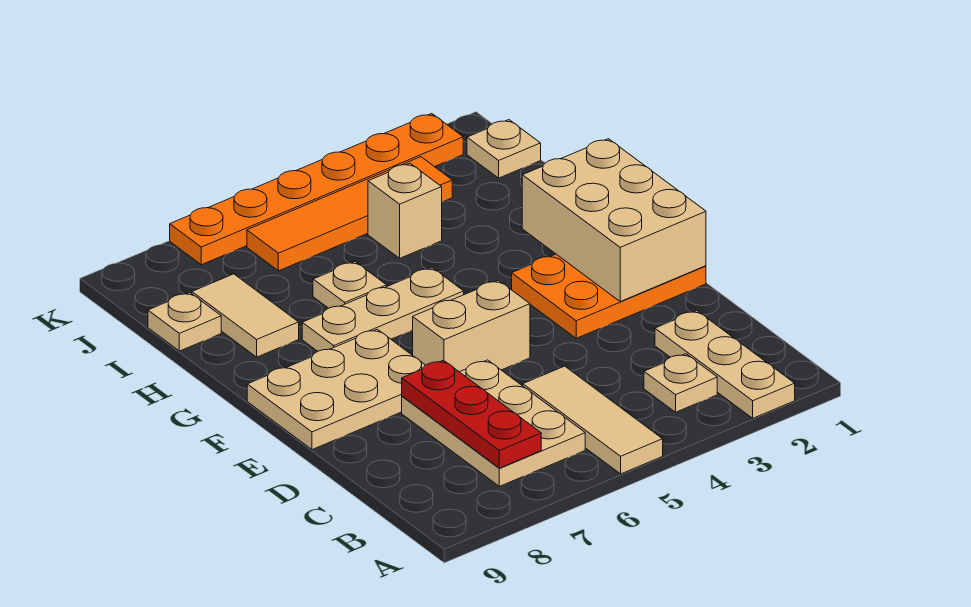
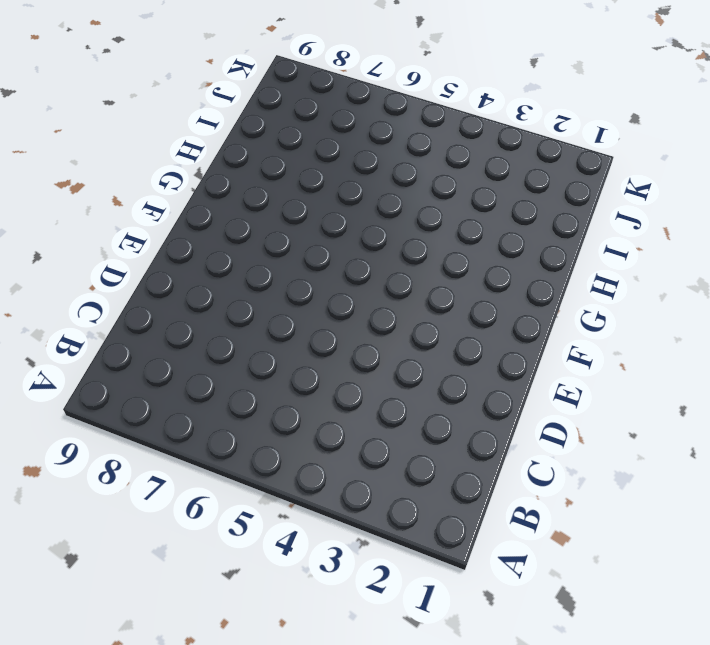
none -> tan 1x3 plate [655,311,795,418]
none -> tan 1x3 tile [523,366,663,474]
none -> tan 1x1 plate [644,354,717,412]

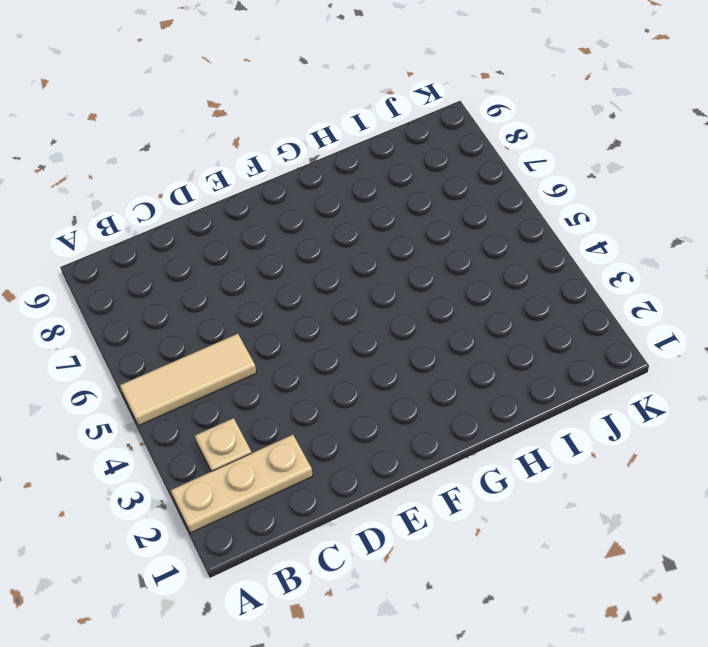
none -> tan 2x3 plate [402,360,585,486]
none -> orange 2x3 plate [512,254,706,338]
none -> tan 1x2 brick [413,280,530,372]

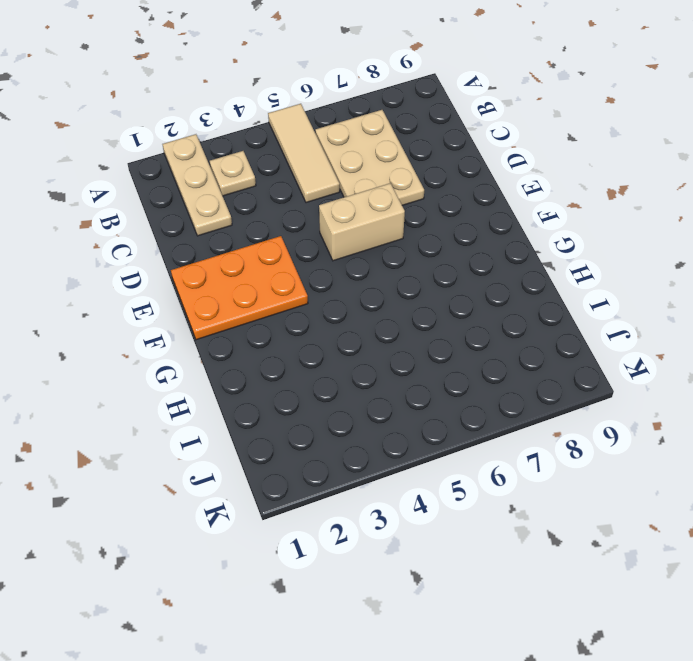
none -> tan 2x3 plate [247,329,425,450]
none -> tan 1x3 plate [302,268,464,351]
none -> tan 1x1 plate [313,262,387,308]

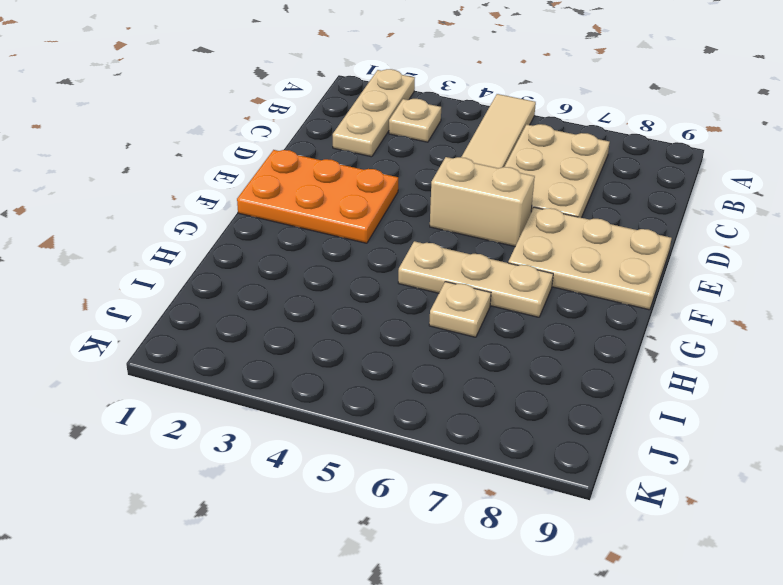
none -> tan 1x2 tile [192,274,299,357]
none -> tan 1x1 brick [368,163,442,258]
none -> tan 1x1 plate [148,293,221,351]

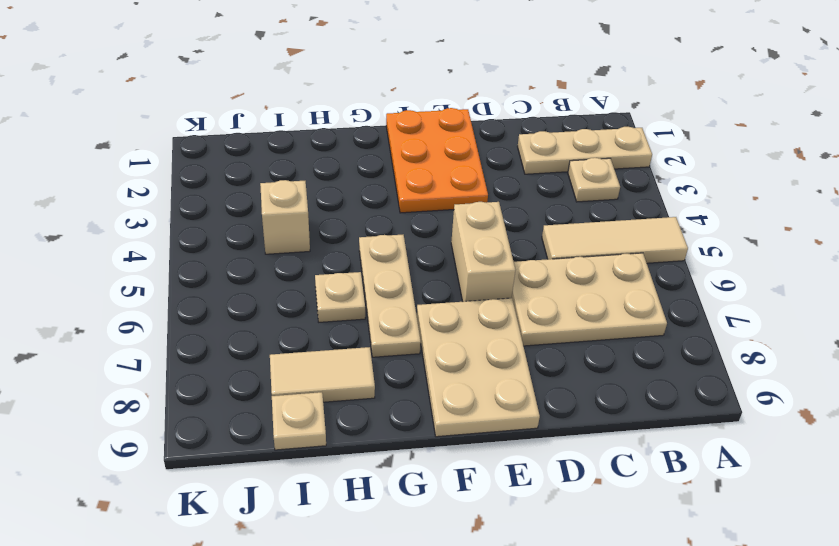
none -> tan 1x1 plate [467,120,541,178]
none -> orange 1x4 tile [247,157,452,271]
none -> orange 1x6 plate [170,114,463,265]

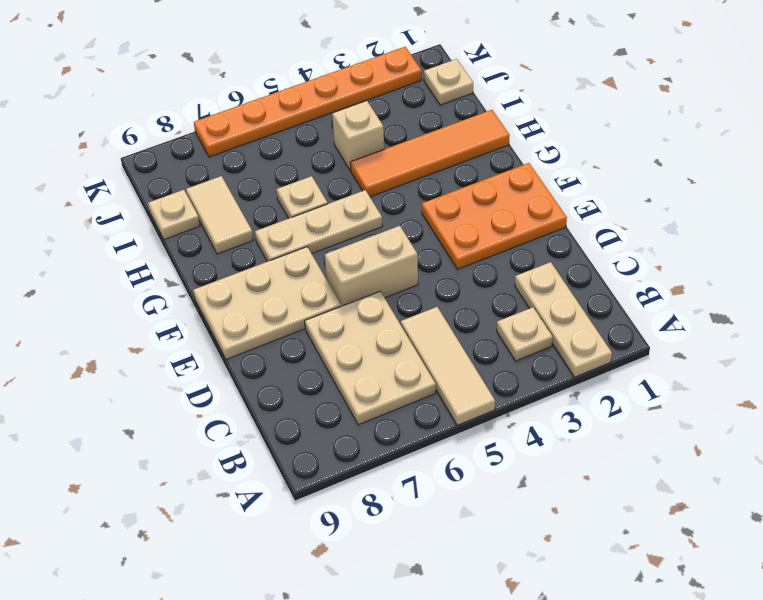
orange 1x4 tile [350,110,509,197] -> orange 1x4 tile moved to [247,157,452,271]
none -> red 1x3 plate [402,360,541,468]
none -> tan 2x3 brick [522,139,706,301]

